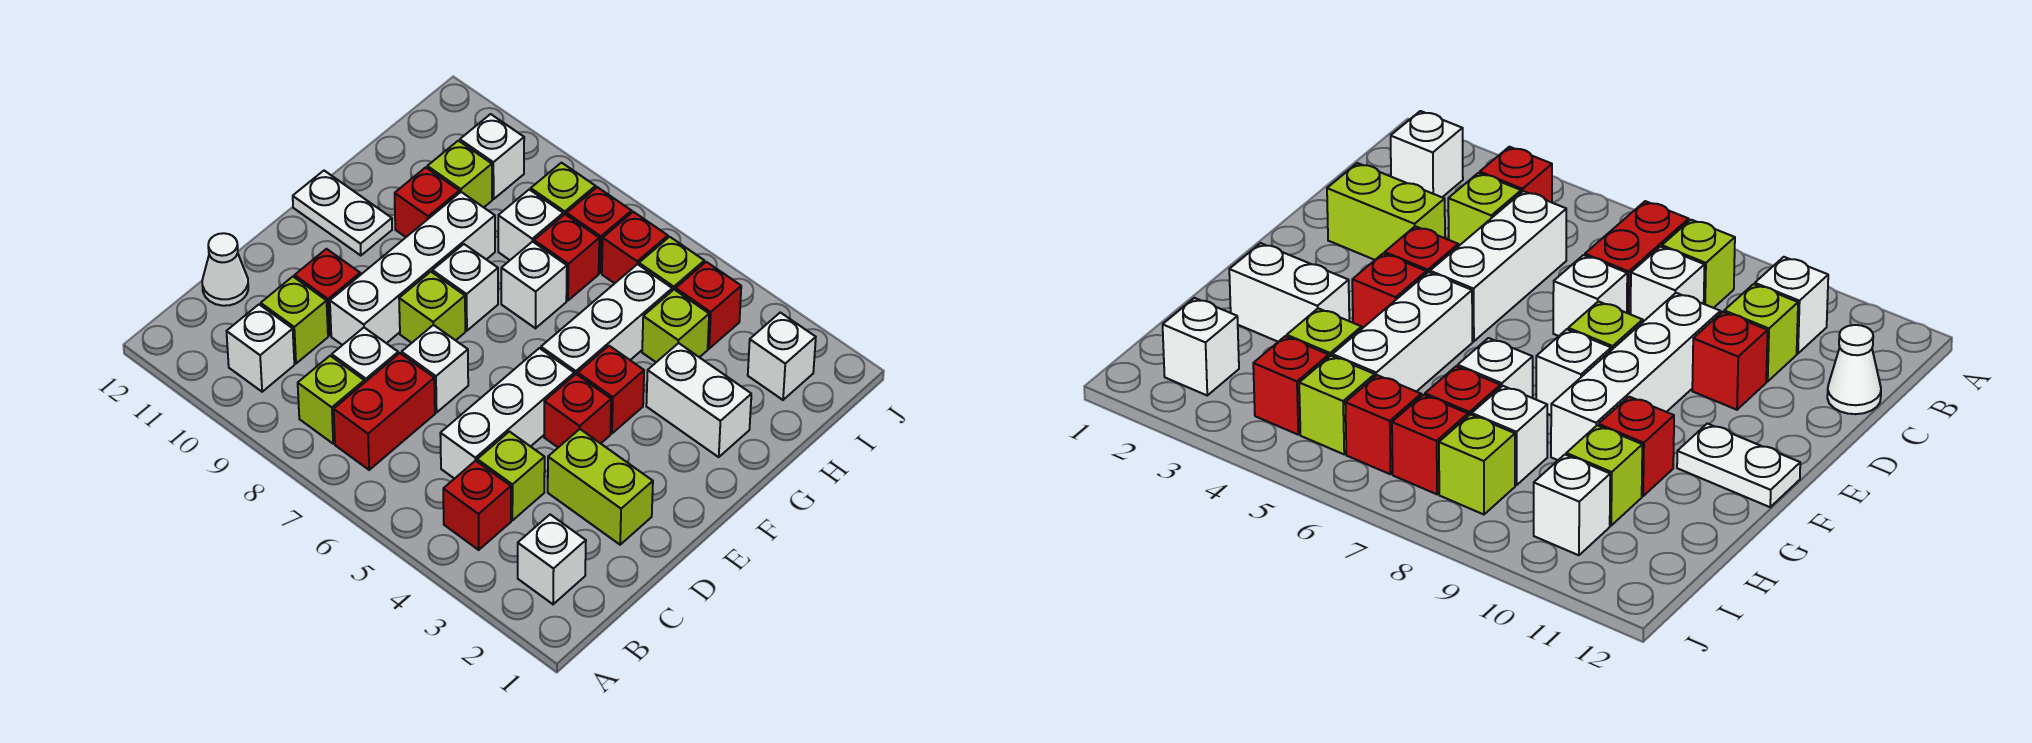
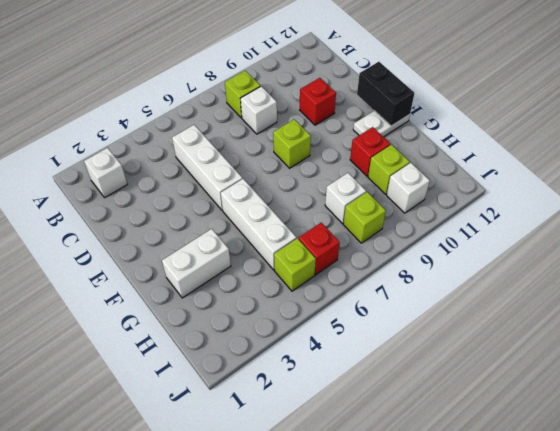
black 1x2 brick [357,62,414,126] -> none
none -> red 1x1 brick [443,461,511,550]
none -> red 1x2 brick [334,353,435,470]
none -> white 1x1 brick [226,305,294,392]
none -> lime 1x1 brick [477,432,545,520]

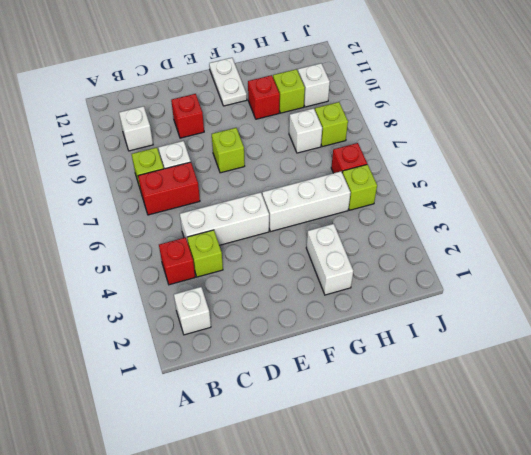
none -> lime 1x1 brick [261,277,328,363]
none -> white 1x1 cone [202,233,248,306]
none -> lime 1x2 brick [548,429,653,545]
none -> white 1x1 brick [402,325,468,413]

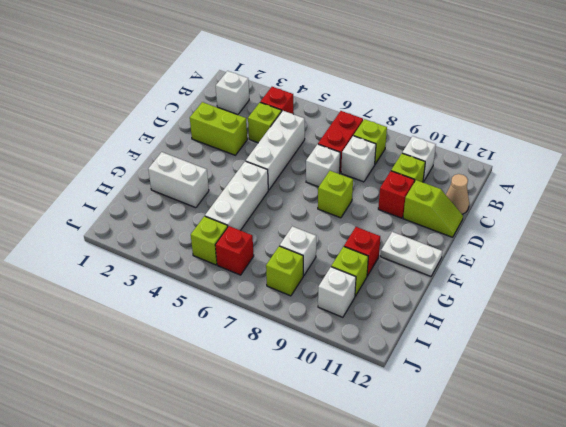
tan 1x1 cone [446,174,469,214] -> white 1x1 cone [202,233,248,306]
lime 1x2 slope [403,180,463,237] -> none
none -> white 1x4 brick [330,192,495,345]
none -> red 1x1 brick [544,374,611,447]
none -> red 1x1 brick [578,346,644,433]
none -> white 1x1 brick [432,244,498,331]

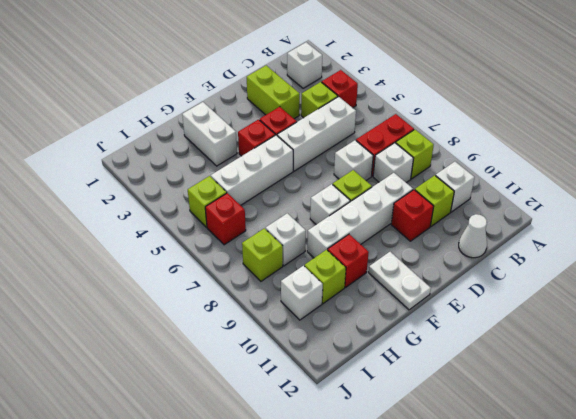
none -> white 1x1 brick [501,241,567,328]
none -> lime 1x1 brick [642,290,709,362]
none -> red 1x1 brick [534,214,599,301]
none -> white 1x1 brick [748,313,816,400]

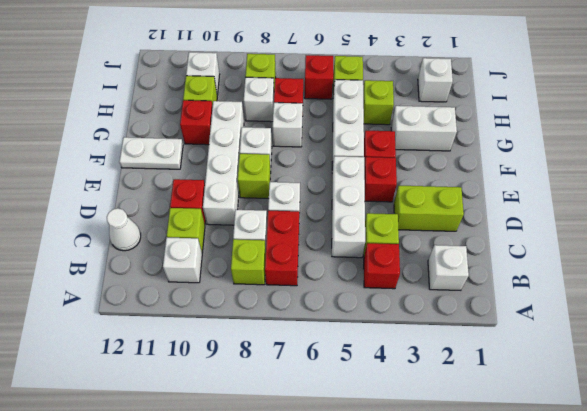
none -> red 1x1 brick [676,262,741,349]
none -> red 1x1 brick [567,187,632,273]

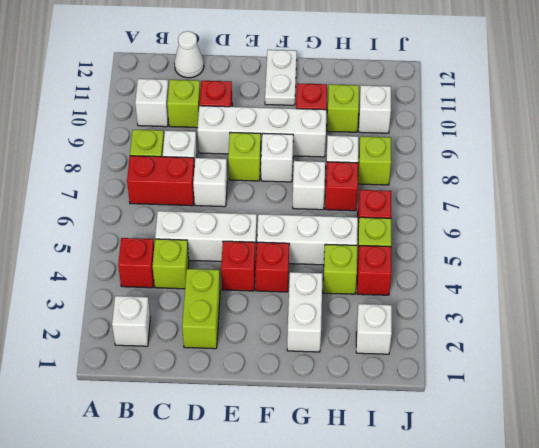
none -> red 1x1 brick [567,187,632,273]

